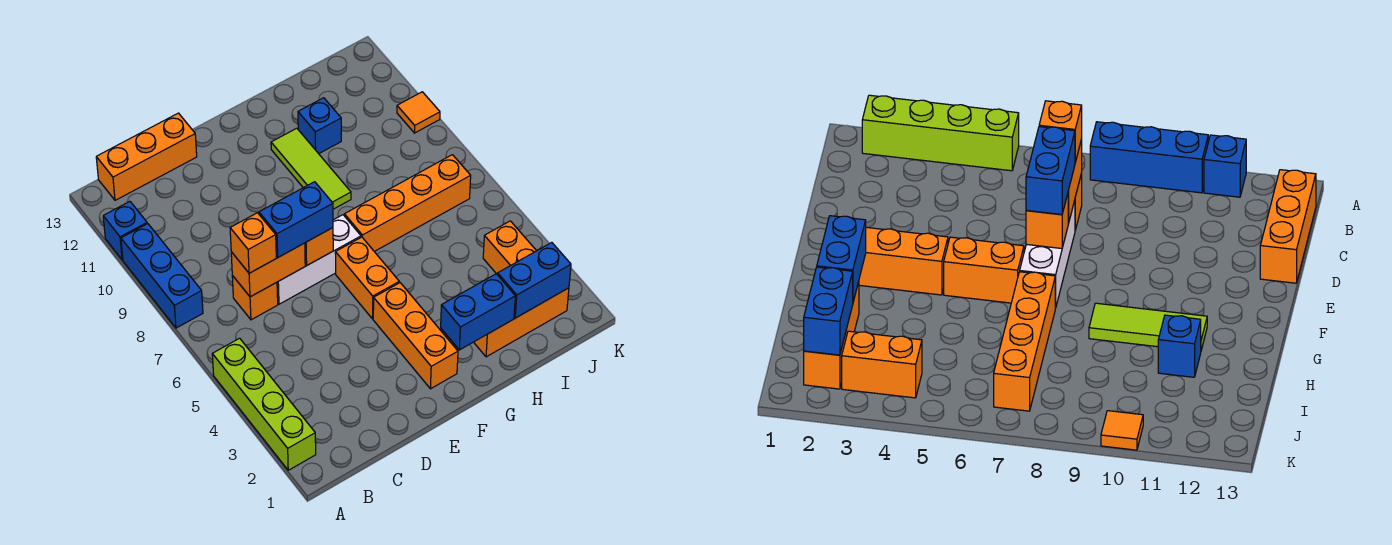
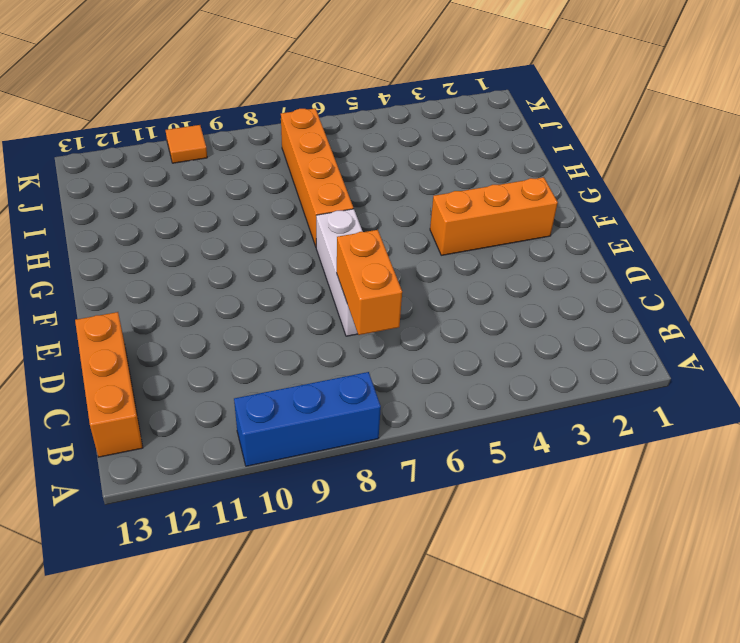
none -> lime 1x4 brick [212,338,316,470]
none -> blue 1x1 brick [103,201,147,260]
none -> orange 1x1 brick [232,276,278,320]

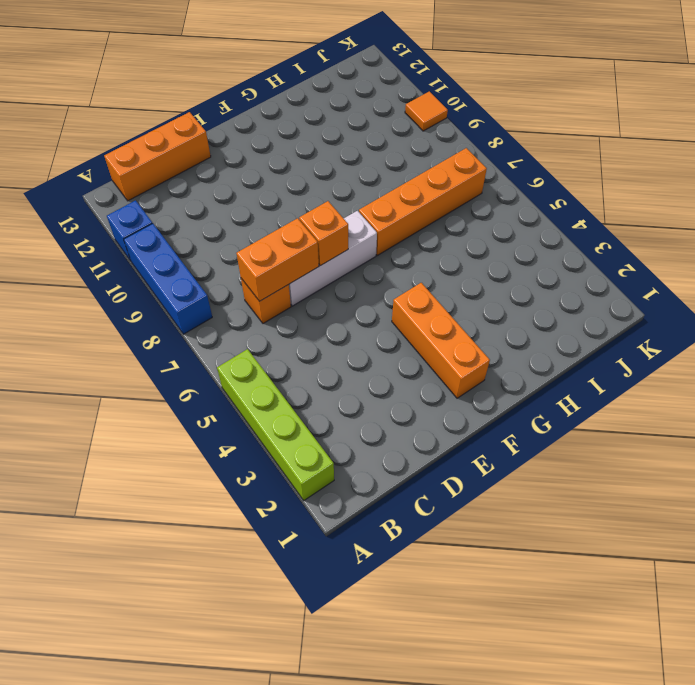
none -> orange 1x2 brick [335,237,399,319]
none -> lime 1x3 tile [271,128,351,209]
none -> orange 1x3 brick [474,288,569,357]

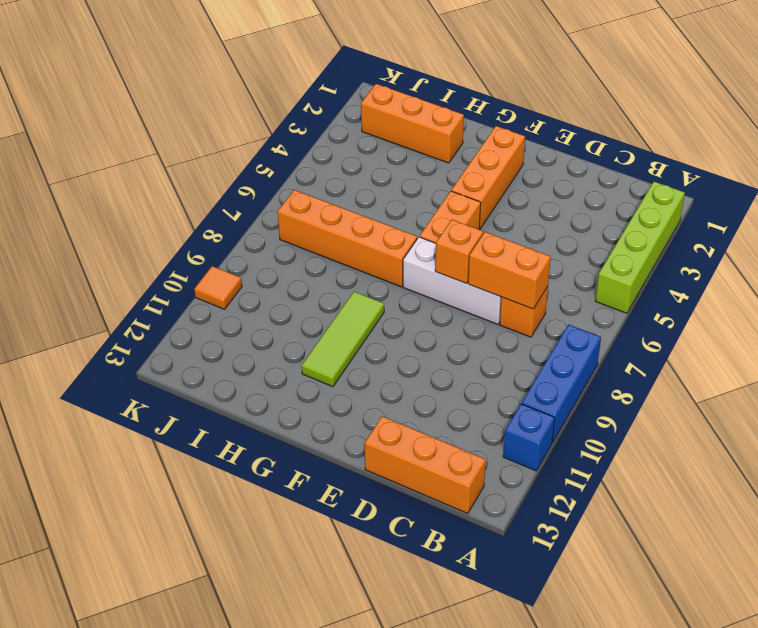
none -> blue 1x1 brick [298,98,341,154]
none -> orange 1x2 brick [483,221,536,275]
none -> blue 1x2 brick [441,274,515,350]

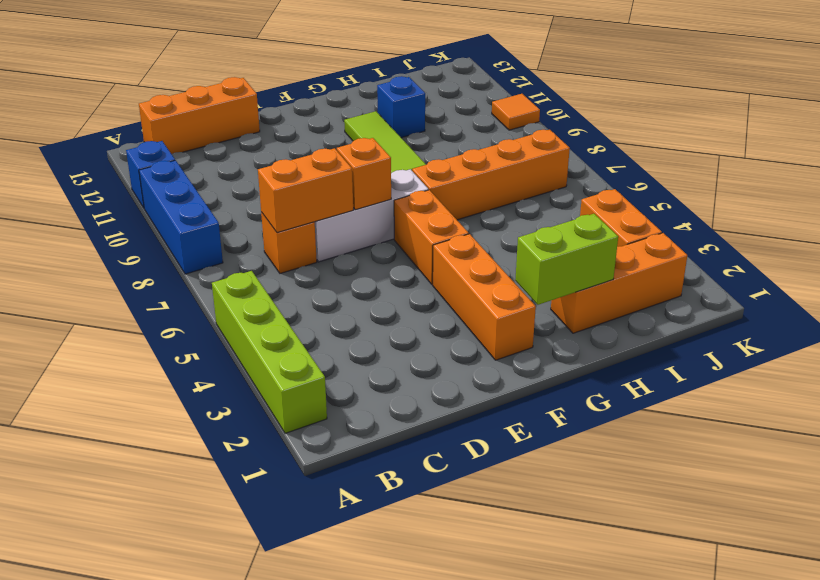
lime 1x2 brick [515,214,618,305] -> blue 1x2 brick [441,274,515,350]
none -> blue 1x2 brick [498,242,571,318]
none -> orange 1x1 brick [230,213,276,273]
none -> blue 1x2 brick [259,182,333,257]

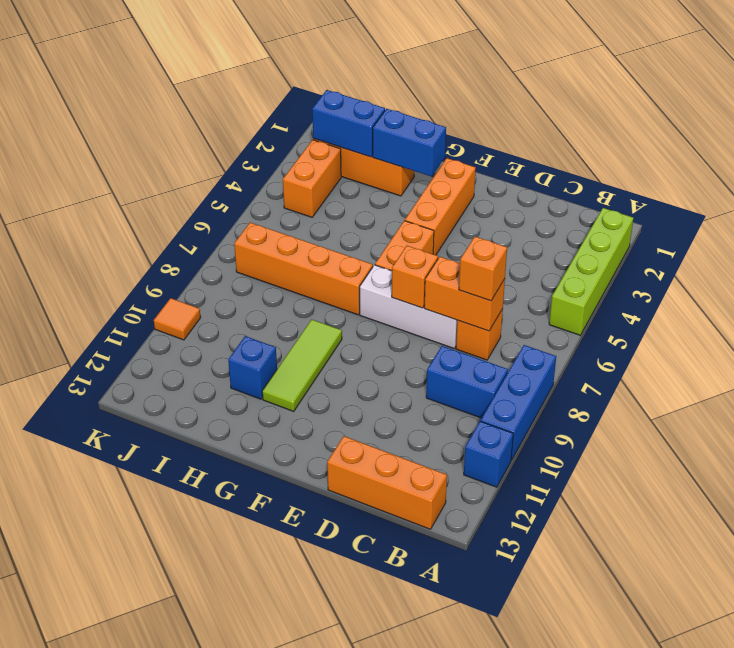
blue 1x2 brick [426,346,508,418] -> blue 1x2 brick moved to [259,182,333,257]

